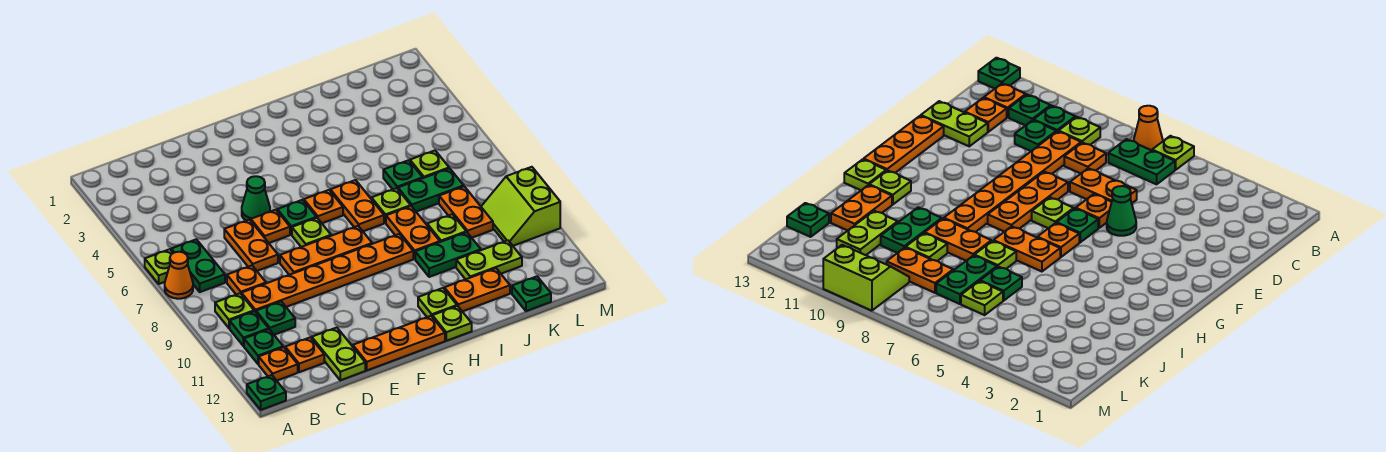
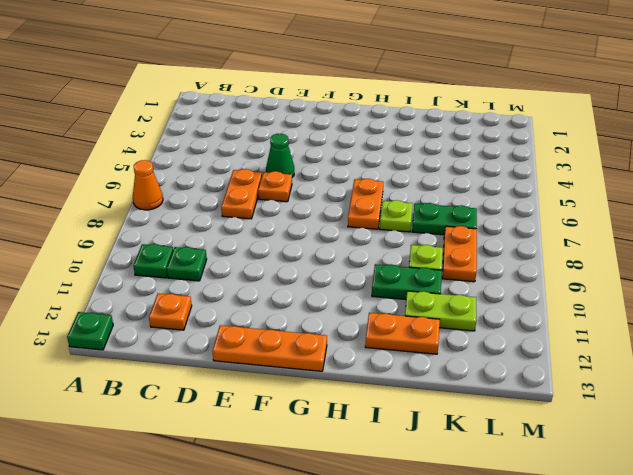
none -> lime 1x1 plate [145,249,173,284]
none -> green 1x2 plate [171,239,225,292]
none -> lime 1x1 plate [215,293,254,328]
none -> green 1x1 plate [244,329,283,364]

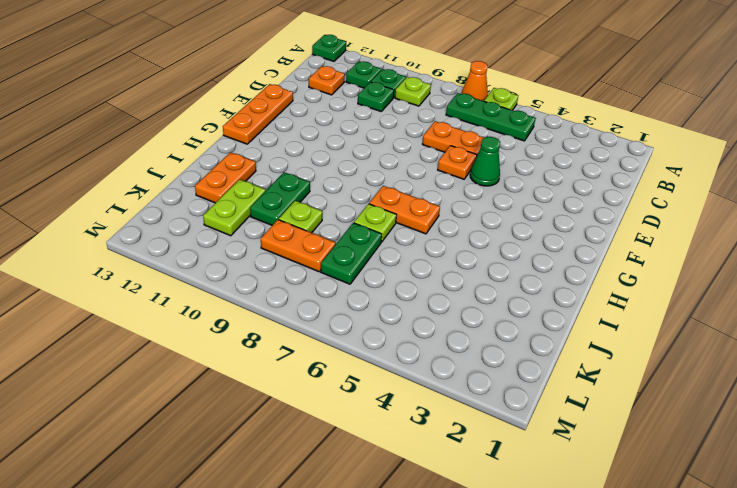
green 1x3 plate [446,93,536,141] -> green 1x2 plate [171,239,225,292]
none -> orange 1x1 plate [259,347,298,381]
none -> orange 1x1 plate [227,266,266,295]
none -> orange 1x6 plate [241,234,413,312]
none -> lime 1x2 plate [312,328,365,380]

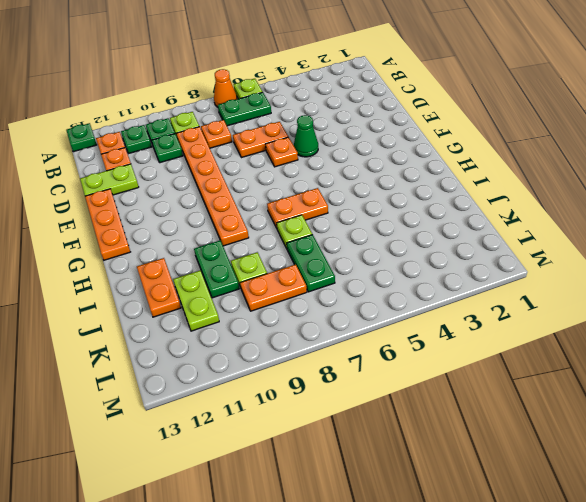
none -> orange 1x3 plate [280,226,372,275]
none -> green 1x1 plate [277,200,316,235]
none -> lime 1x1 plate [292,218,331,247]
none -> orange 1x1 plate [304,190,343,223]

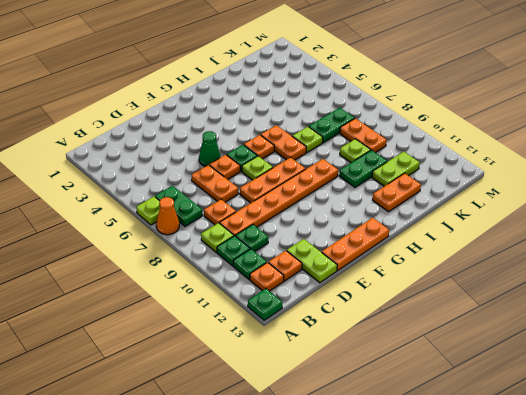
none -> lime 1x1 plate [418,288,457,317]
none -> lime 1x1 plate [432,306,472,341]
none -> orange 1x2 plate [386,206,440,259]
none -> green 1x1 plate [383,160,423,189]

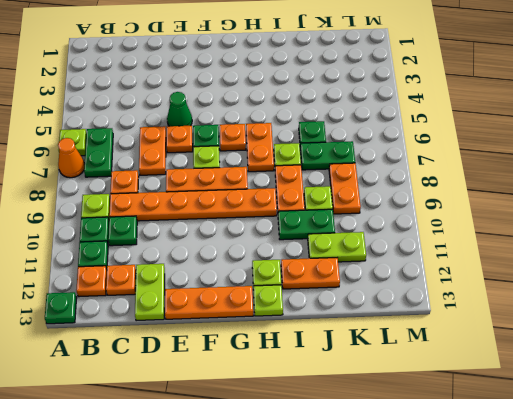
none -> lime 1x1 plate [410,151,449,178]
none -> green 1x1 plate [512,276,551,311]
none -> lime 2x2 slope [481,167,560,246]

